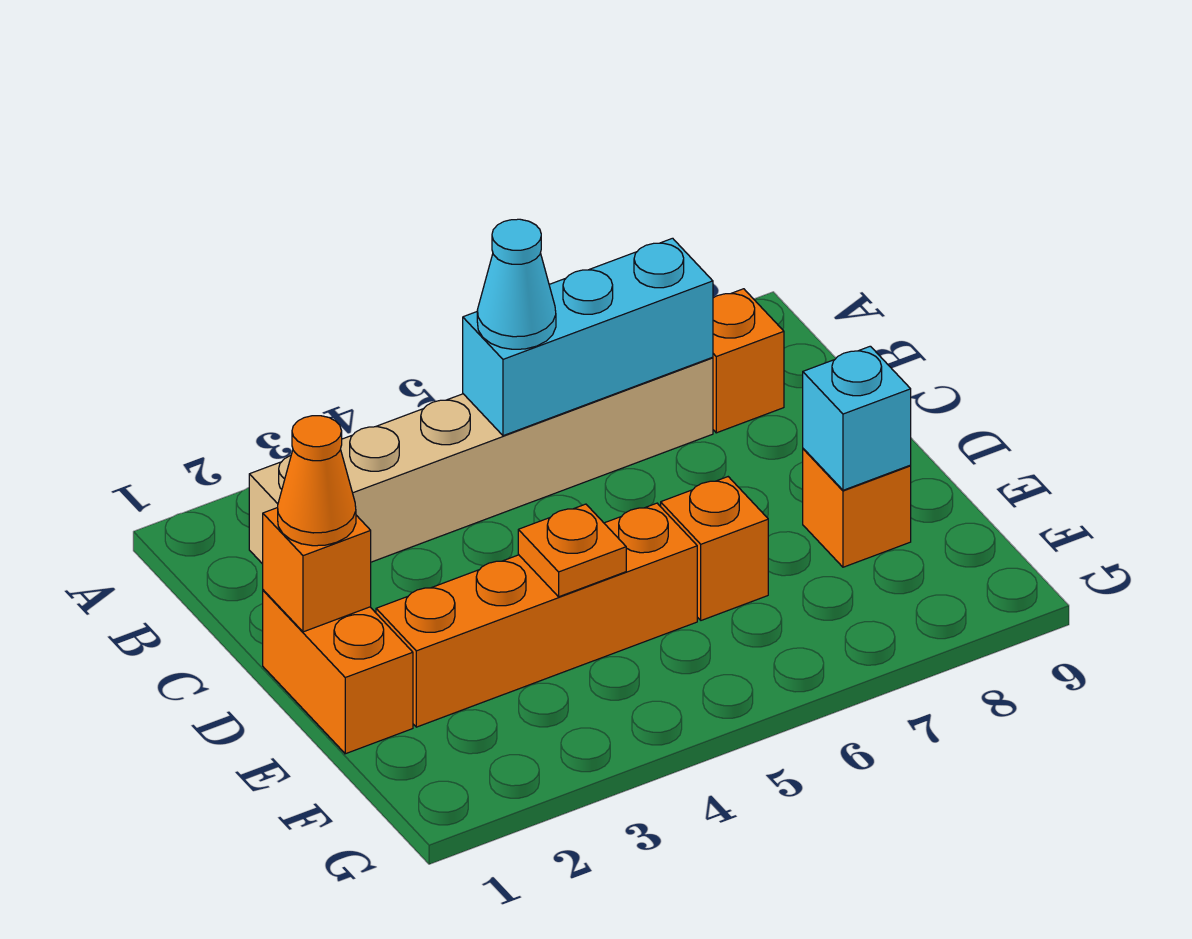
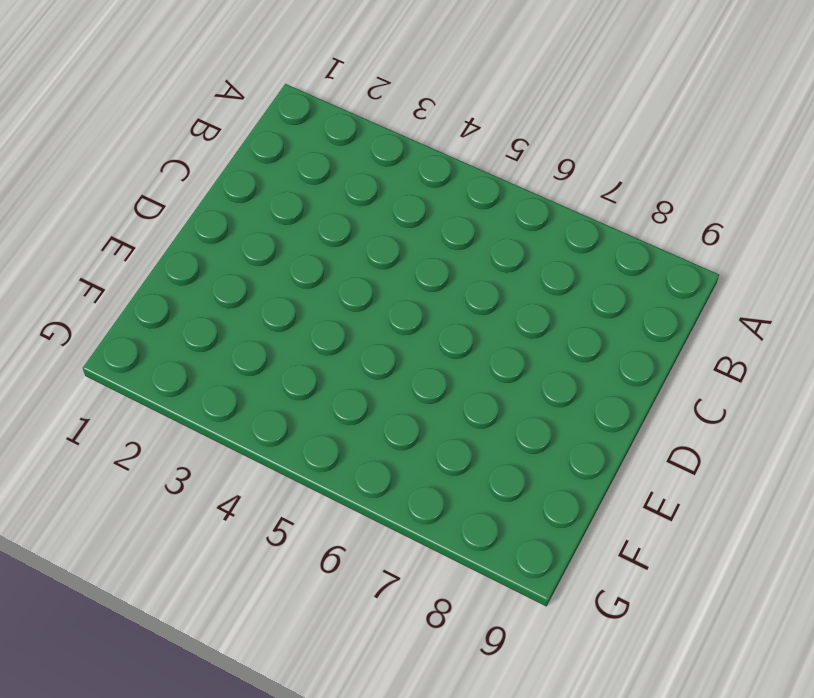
none -> tan 1x6 brick [249,358,713,564]
none -> orange 1x1 brick [712,289,784,433]
none -> orange 1x2 brick [263,590,413,754]

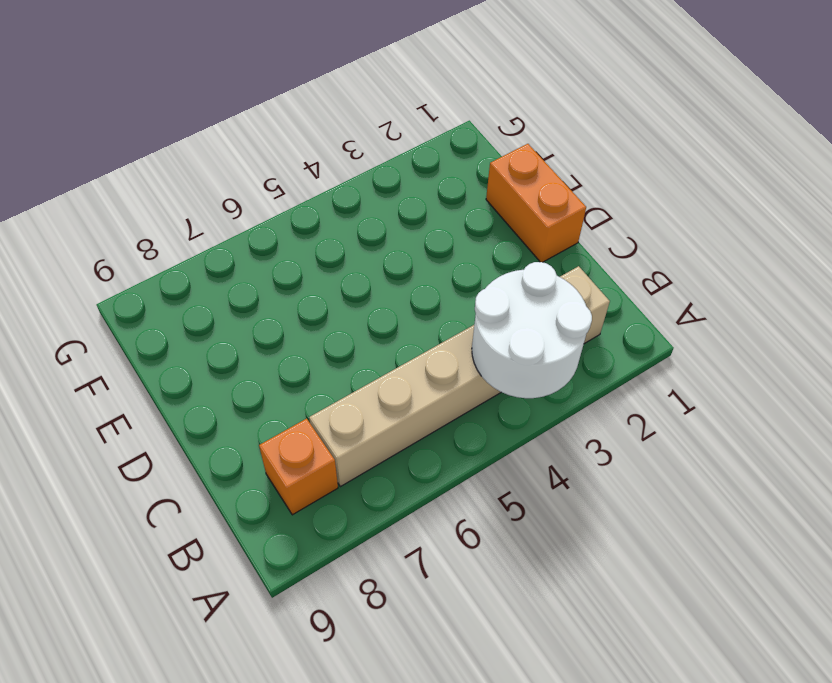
white 2x2 round brick [472,262,592,398] -> none
none -> orange 1x4 brick [376,503,697,727]
none -> orange 1x1 brick [661,477,768,620]
none -> orange 1x1 brick [803,449,911,567]

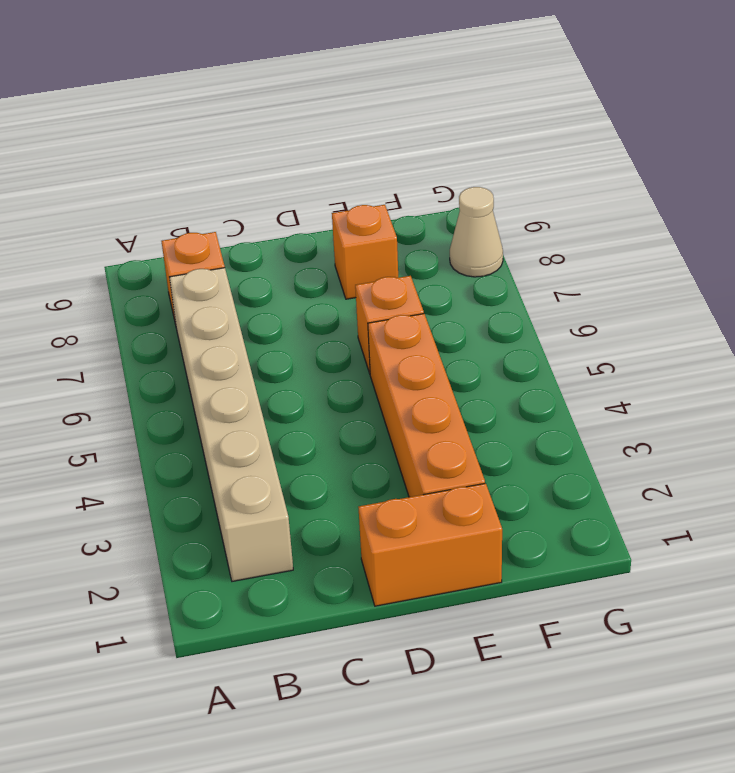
tan 1x1 cone [450,187,503,277] -> none
none -> cyan 1x3 brick [463,238,713,436]
none -> orange 1x1 brick [263,508,371,632]
none -> orange 1x1 plate [518,504,626,597]

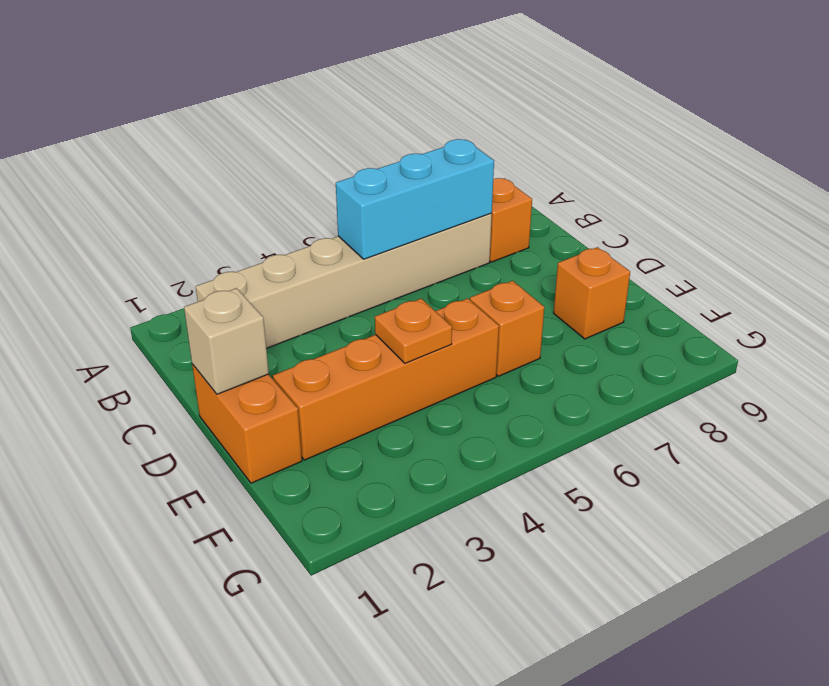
tan 1x1 brick [184,288,269,394] -> orange 1x1 brick [263,508,371,632]
none -> cyan 1x1 brick [803,346,911,490]
none -> cyan 1x1 cone [477,219,556,349]
none -> orange 1x1 cone [278,416,356,546]

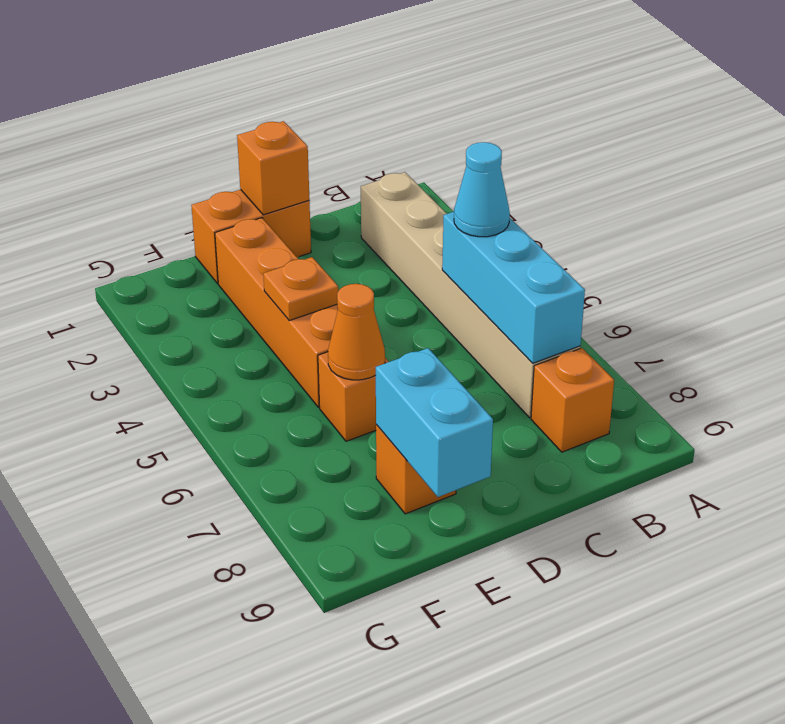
orange 1x1 cone [328,284,385,380] -> orange 1x1 cone moved to [278,416,356,546]
cyan 1x2 brick [376,348,493,497] -> cyan 1x1 brick [803,346,911,490]

